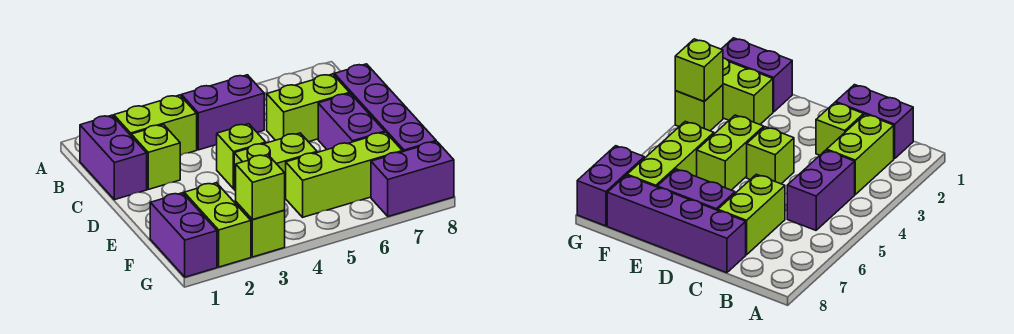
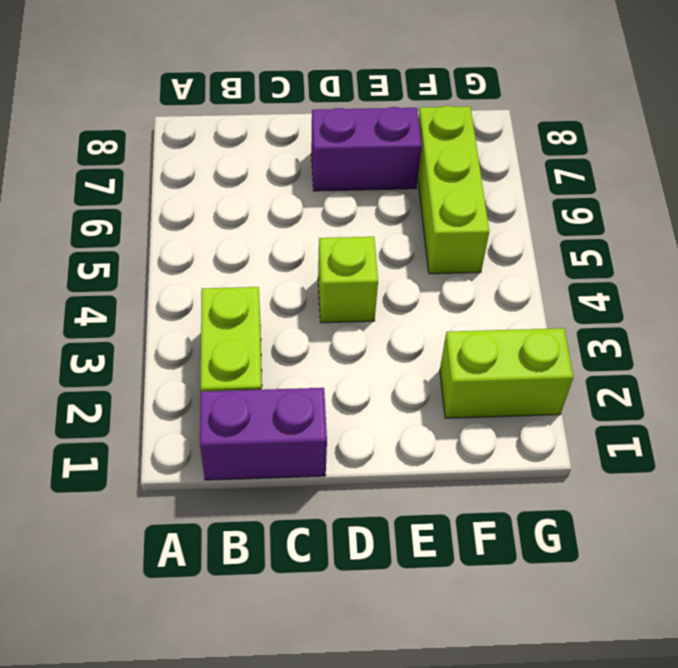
none -> purple 1x2 brick [181,75,264,150]
none -> lime 1x1 brick [131,125,180,189]
none -> lime 1x2 brick [267,74,350,142]

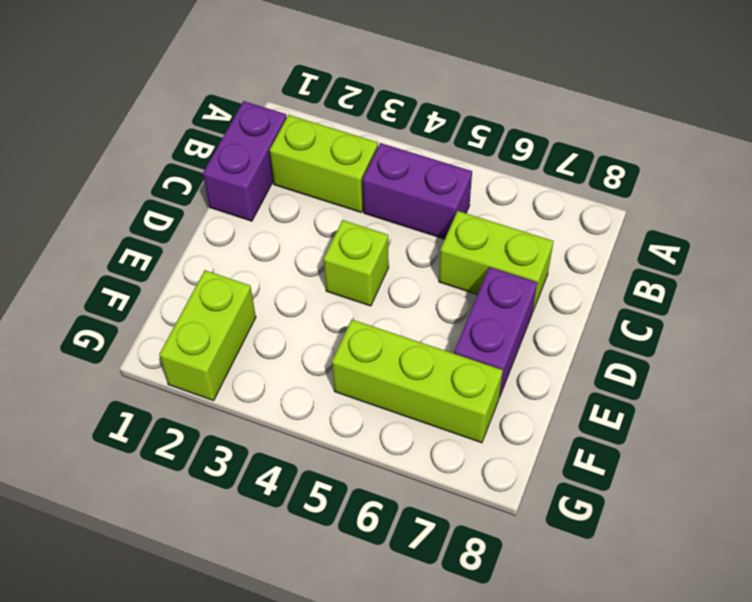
none -> lime 1x1 brick [131,125,180,189]
none -> purple 1x4 brick [334,64,436,152]
none -> lime 1x2 brick [234,133,317,198]

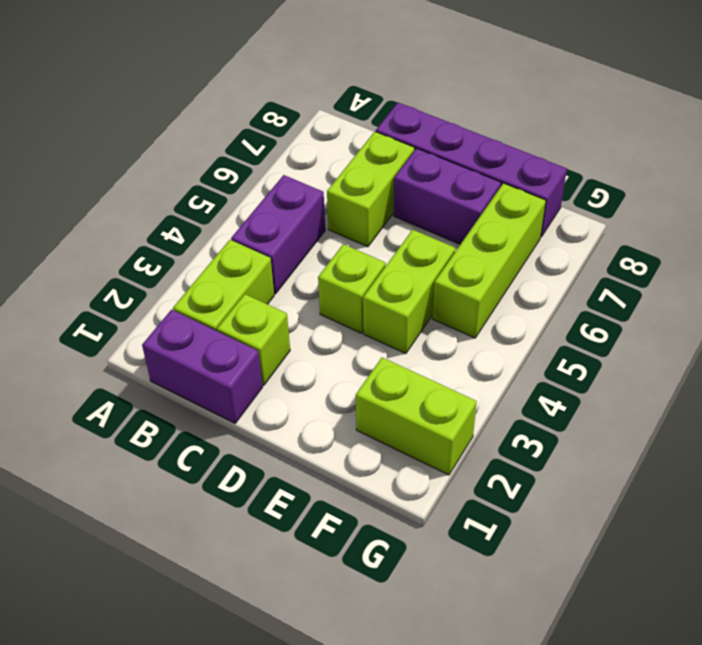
none -> purple 1x2 brick [150,193,217,277]
none -> lime 1x1 brick [236,202,285,257]
none -> purple 1x2 brick [371,142,454,217]

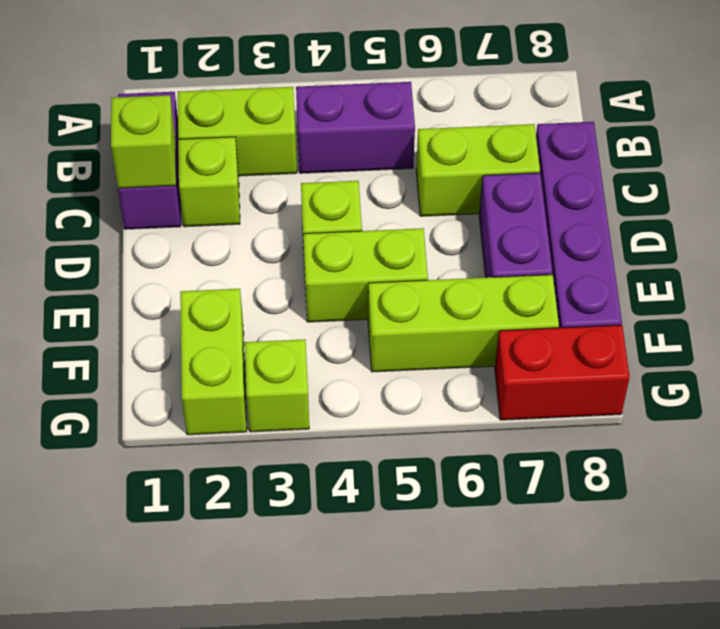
lime 1x1 brick [111,95,176,188] -> lime 1x1 brick moved to [236,154,285,220]
red 1x2 brick [495,325,630,420] -> purple 1x2 brick [371,142,454,217]
none -> purple 1x2 brick [150,193,217,277]

